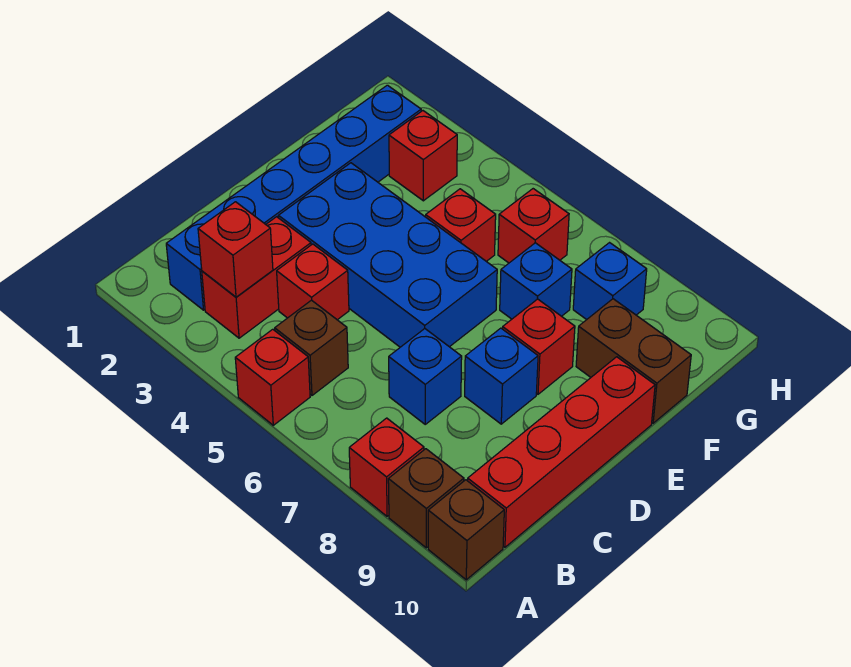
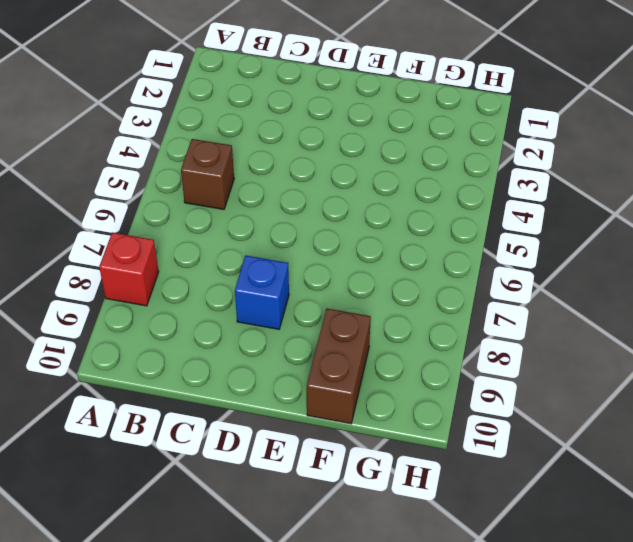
none -> red 1x1 brick [235,329,310,425]
none -> brown 1x1 brick [388,449,464,548]
none -> brown 1x1 brick [428,480,504,580]

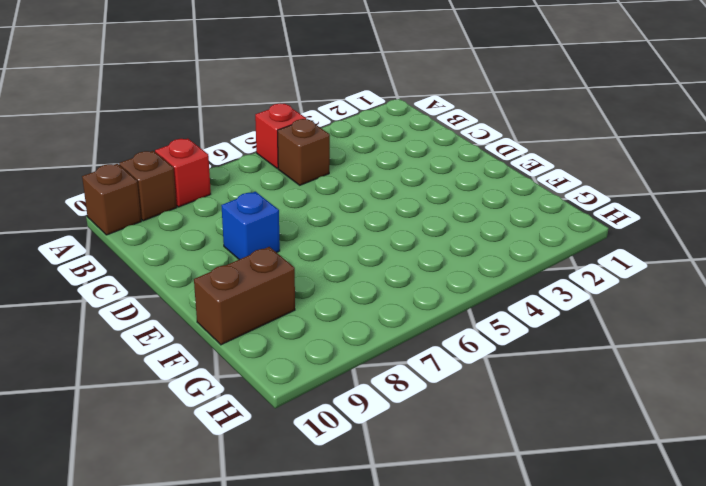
none -> blue 1x6 brick [166,85,421,310]
none -> red 1x2 brick [202,217,311,338]
none -> red 1x4 brick [468,357,655,547]

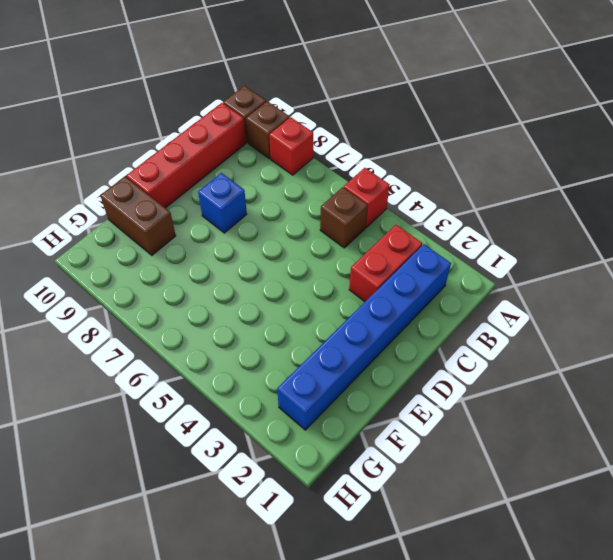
none -> red 1x1 brick [277,244,349,320]
none -> blue 1x1 brick [389,329,462,424]
none -> blue 2x4 brick [278,163,497,347]

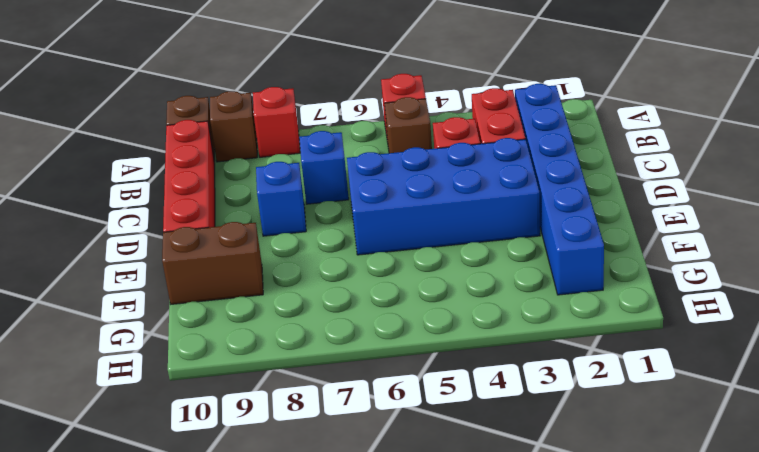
none -> red 1x1 brick [503,299,575,394]
none -> red 1x1 brick [426,189,496,261]
none -> blue 1x1 brick [500,243,572,319]

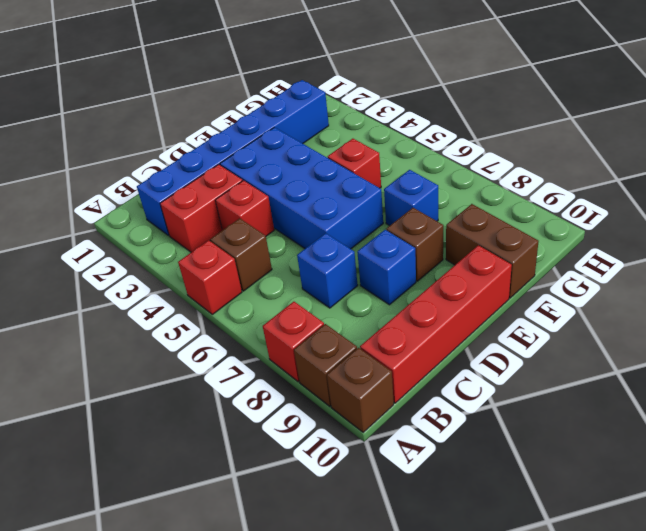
brown 1x1 brick [387,208,443,281] -> red 1x1 brick [503,299,575,394]
none -> red 1x1 brick [389,111,457,201]
none -> red 1x1 brick [498,189,569,263]
none -> blue 1x1 brick [573,243,647,320]

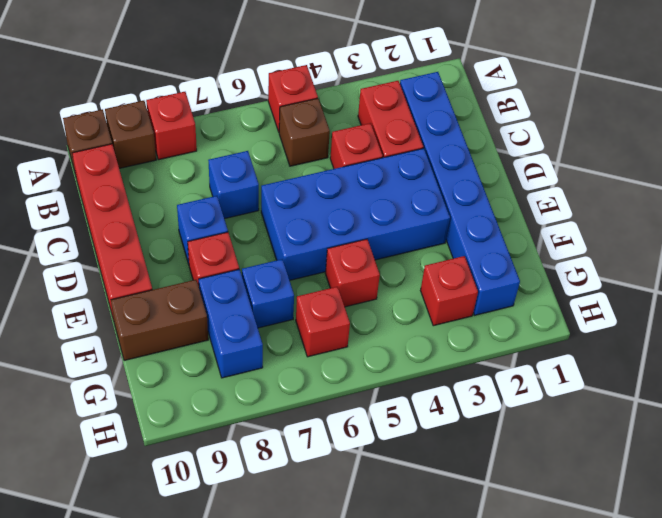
blue 1x2 brick [199,269,263,378] -> blue 1x1 brick [573,243,647,320]
none -> red 1x1 brick [198,202,273,297]

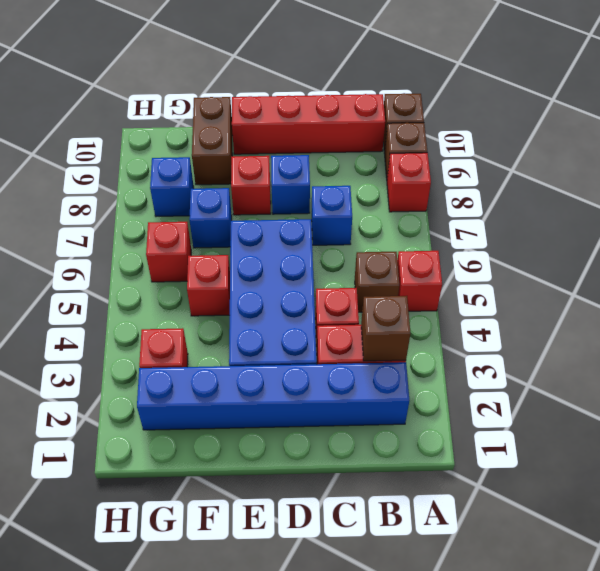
brown 1x1 brick [361,296,410,361] -> red 1x1 brick [198,202,273,297]

